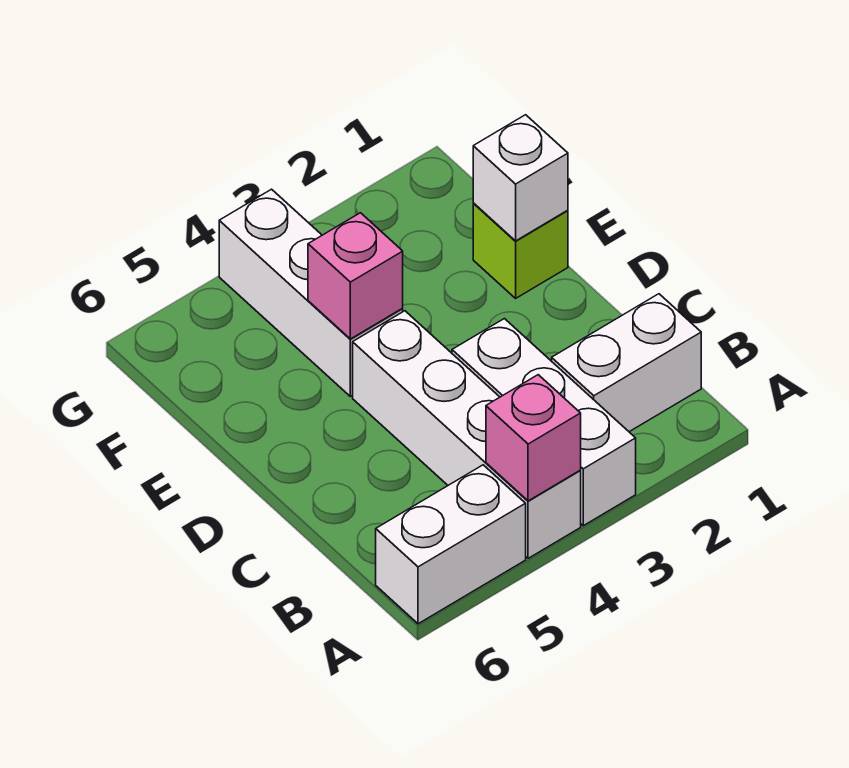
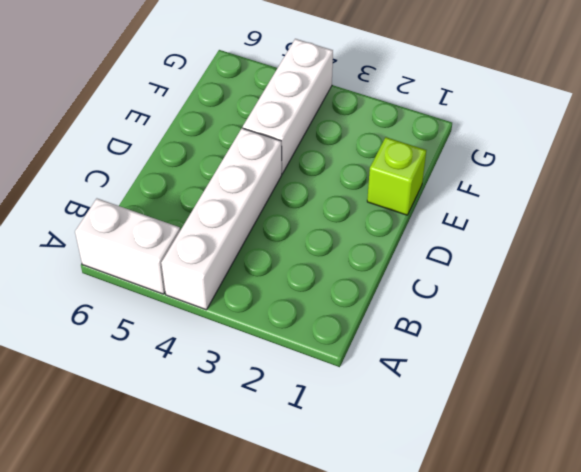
none -> white 1x3 brick [452,319,636,526]
none -> white 1x2 brick [552,294,701,432]

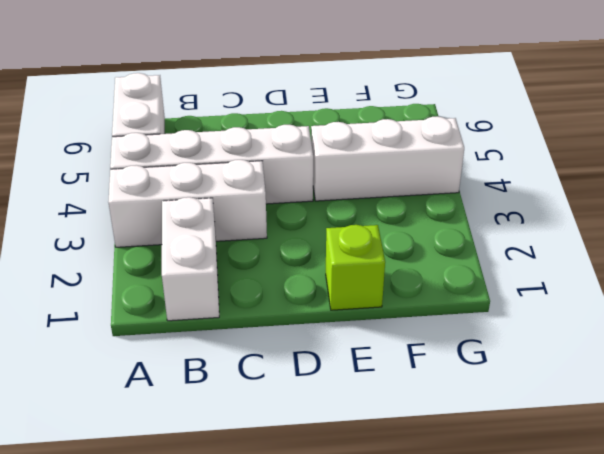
none -> pink 1x1 brick [486,375,581,501]
none -> white 1x1 brick [473,115,568,241]

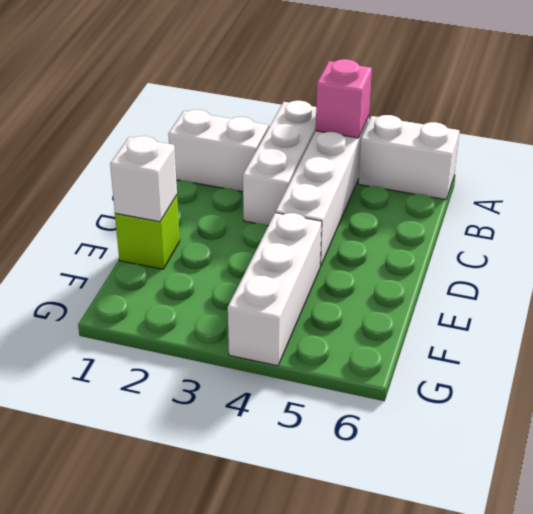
none -> pink 1x1 brick [308,213,403,339]

